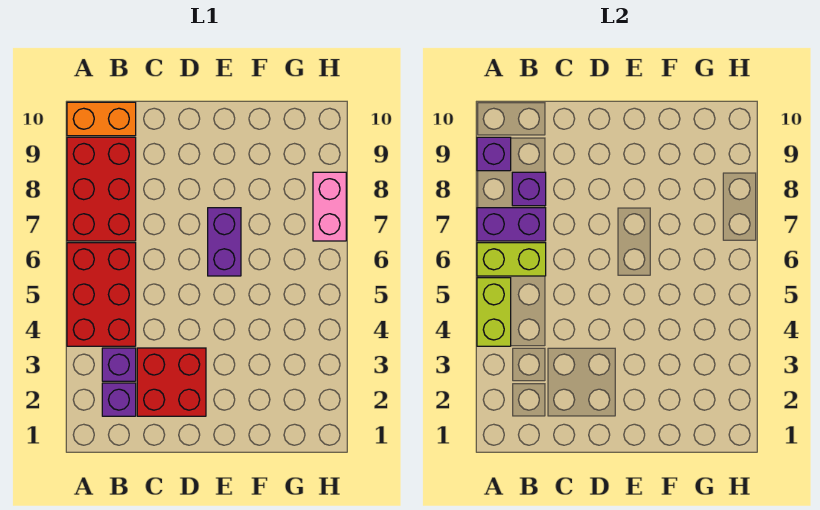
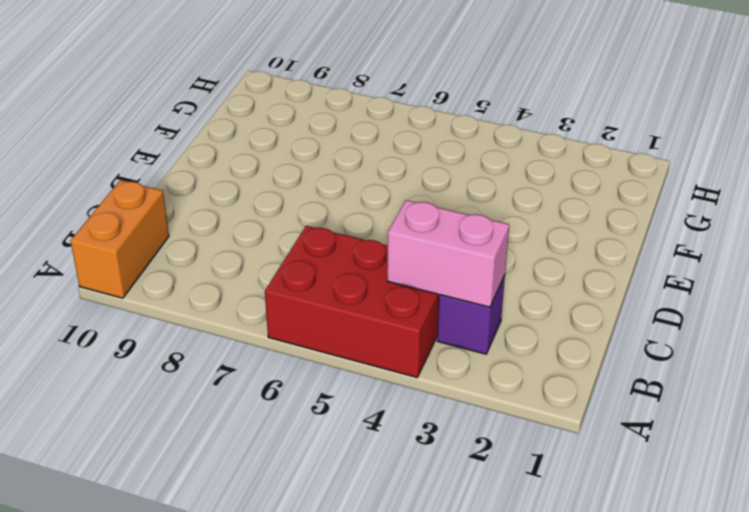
pink 1x2 brick [387,200,509,307] -> pink 1x2 brick moved to [313,172,346,241]
none -> red 2x3 brick [67,137,136,241]
none -> purple 1x1 brick [102,383,136,416]
none -> red 2x2 brick [137,348,206,416]

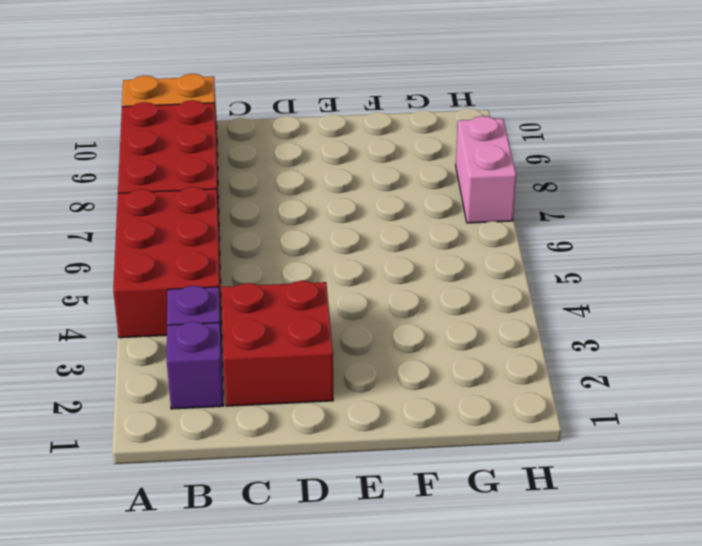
none -> purple 1x2 brick [208,208,241,276]
none -> lime 1x2 brick [477,278,511,346]
none -> lime 1x2 brick [477,243,546,276]

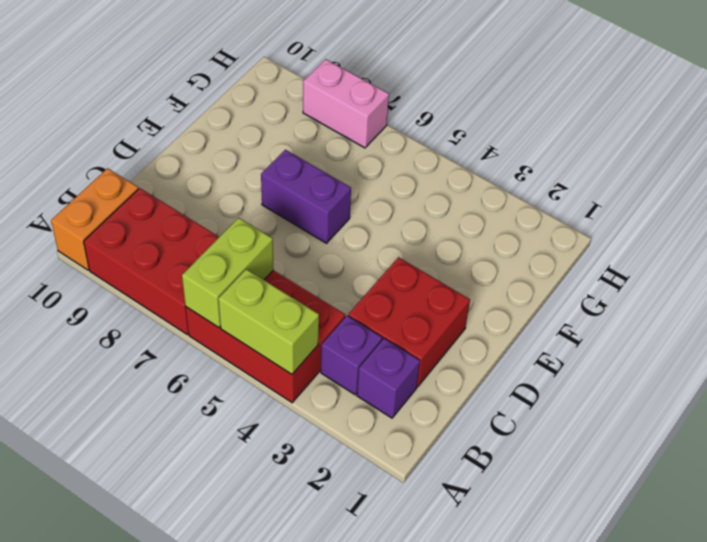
none -> purple 1x2 brick [477,208,546,241]
none -> purple 1x1 brick [477,137,511,171]
none -> purple 1x1 brick [512,172,546,206]

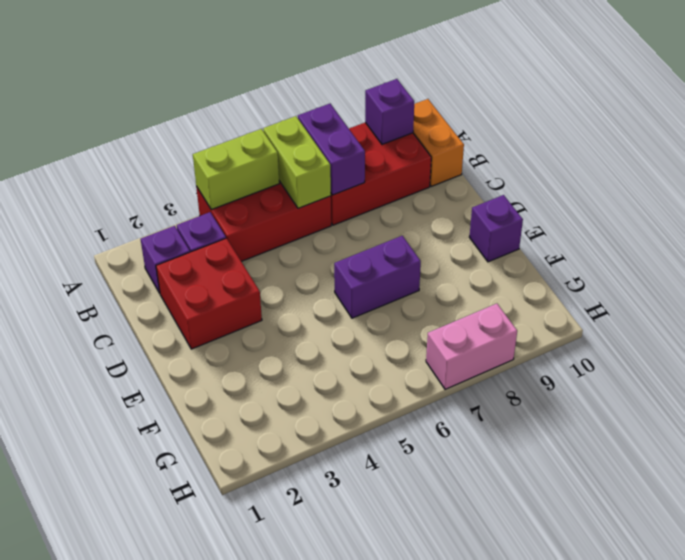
purple 1x1 brick [469,195,523,262] -> purple 1x1 brick moved to [512,172,546,206]

